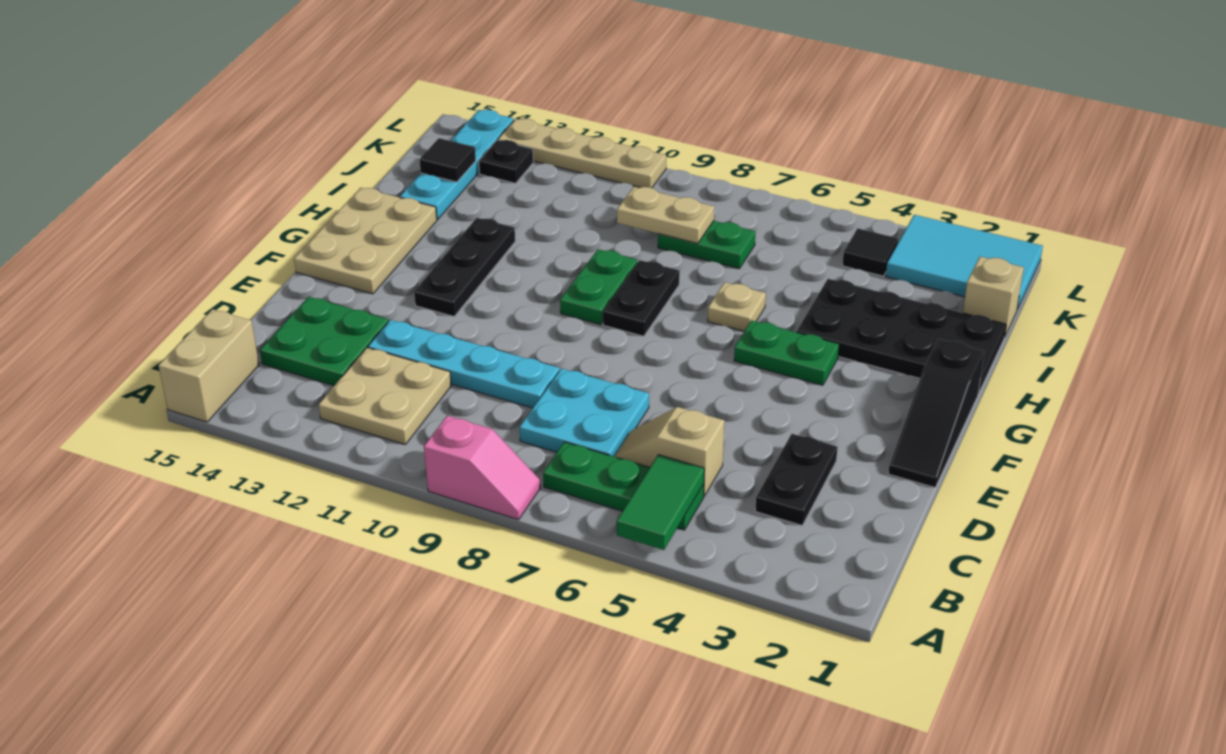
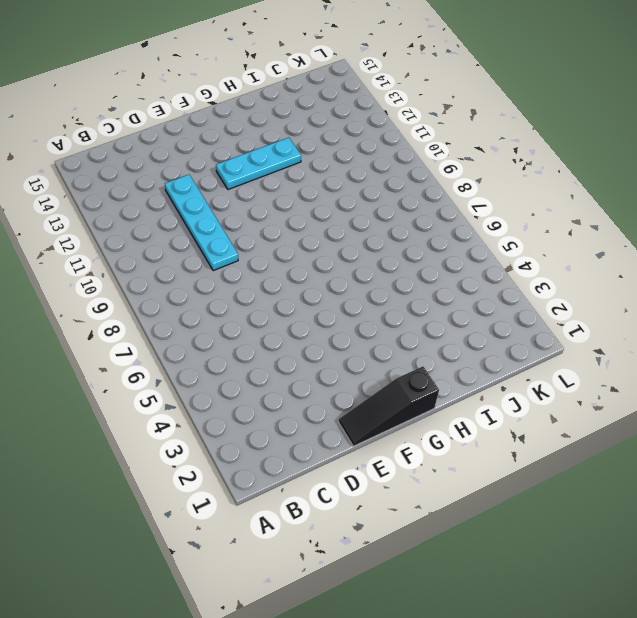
cyan 1x3 plate [216,138,301,189] -> black 1x3 plate [414,218,515,316]
none -> pink 1x2 slope [424,416,540,520]
none -> tan 1x2 brick [158,309,259,422]
none -> green 1x3 plate [543,442,704,530]

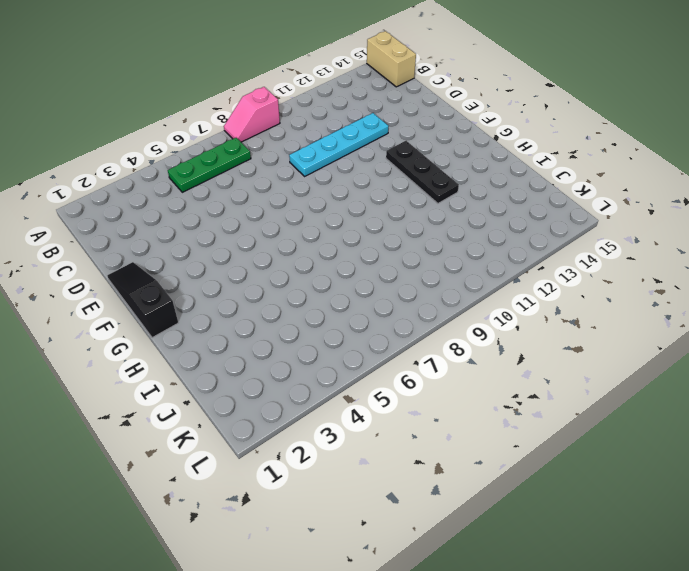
none -> tan 2x2 plate [319,348,451,444]
none -> black 1x2 plate [755,434,838,525]
none -> tan 1x2 slope [614,407,724,496]

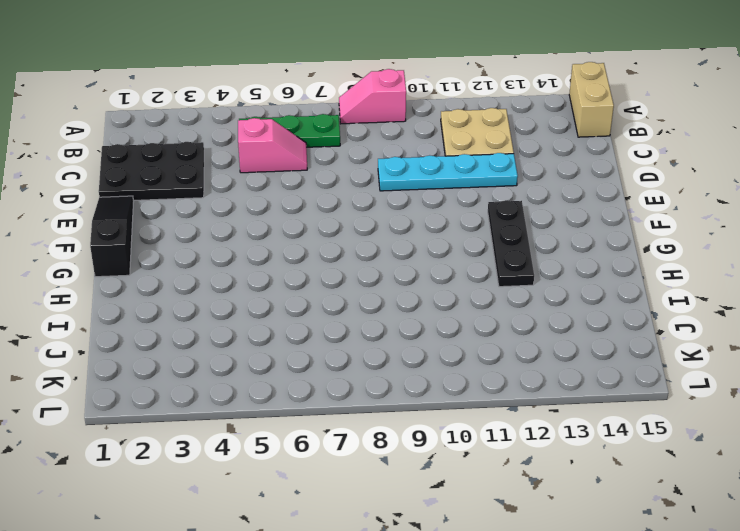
black 2x3 plate [99,142,204,200] -> black 1x2 plate [755,434,838,525]
pink 1x2 slope [238,118,307,173] -> tan 1x2 slope [614,407,724,496]
none -> cyan 2x2 plate [519,368,649,457]
none -> green 2x2 plate [260,297,388,385]
none -> tan 2x3 plate [294,188,437,294]

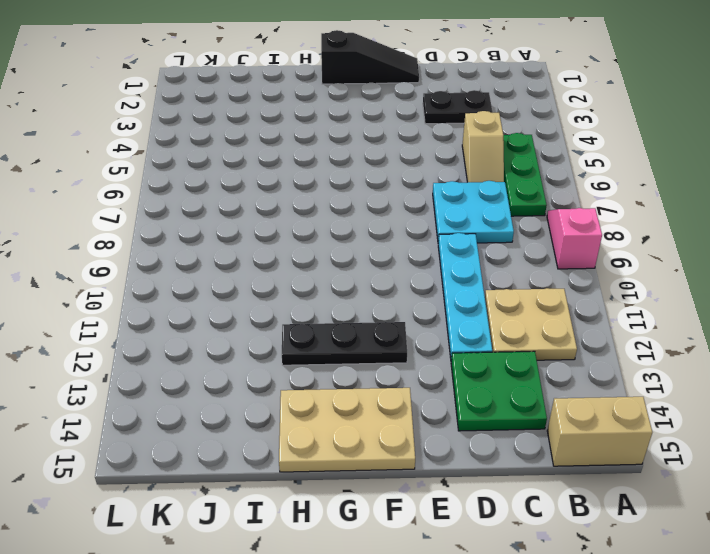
none -> green 1x2 plate [734,320,839,385]
none -> black 1x2 plate [603,260,680,336]
none -> green 1x2 plate [560,249,637,325]

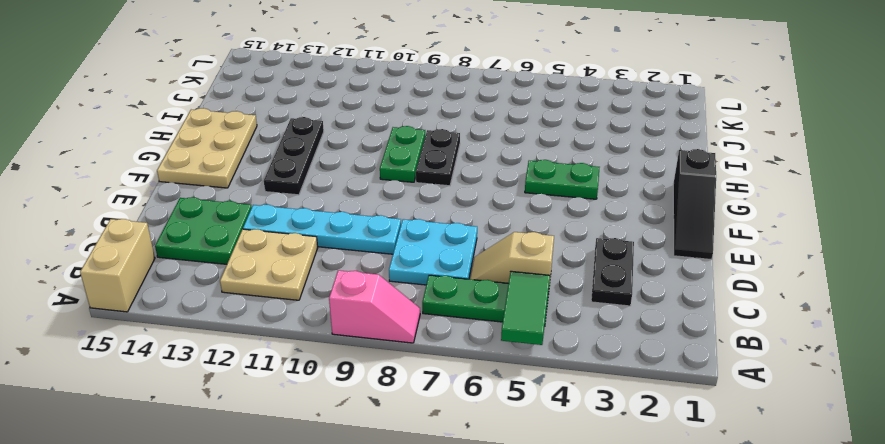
none -> black 2x4 plate [797,279,1006,394]
none -> tan 1x1 plate [708,282,766,331]
none -> cyan 1x4 plate [400,110,514,220]

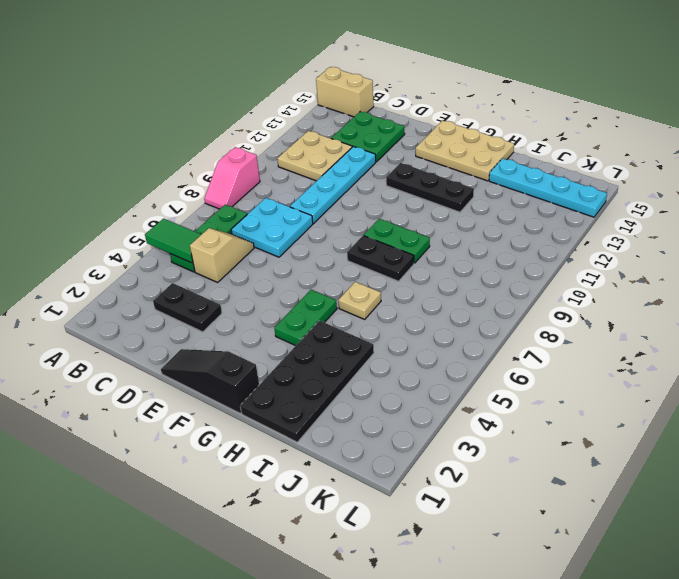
none -> tan 1x1 brick [963,257,1024,336]
none -> green 1x2 plate [658,221,755,269]
none -> cyan 2x3 tile [886,215,1043,309]

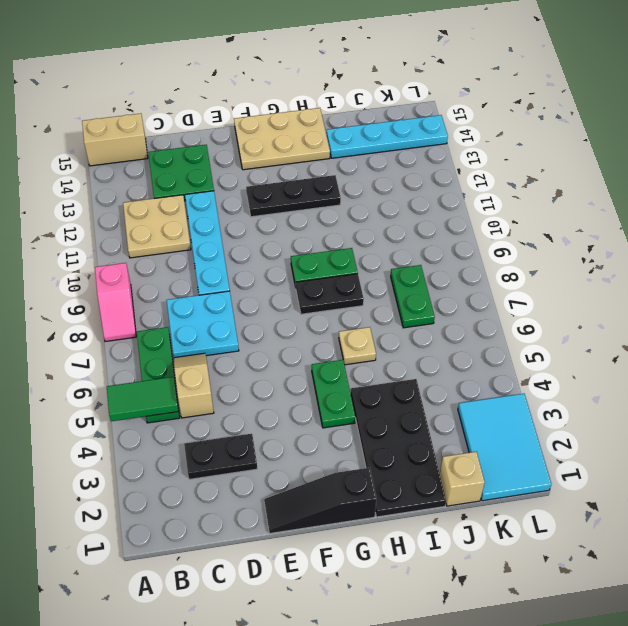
none -> black 1x1 tile [842,228,898,276]
none -> black 1x1 plate [479,140,533,183]
none -> tan 1x4 plate [498,119,666,188]

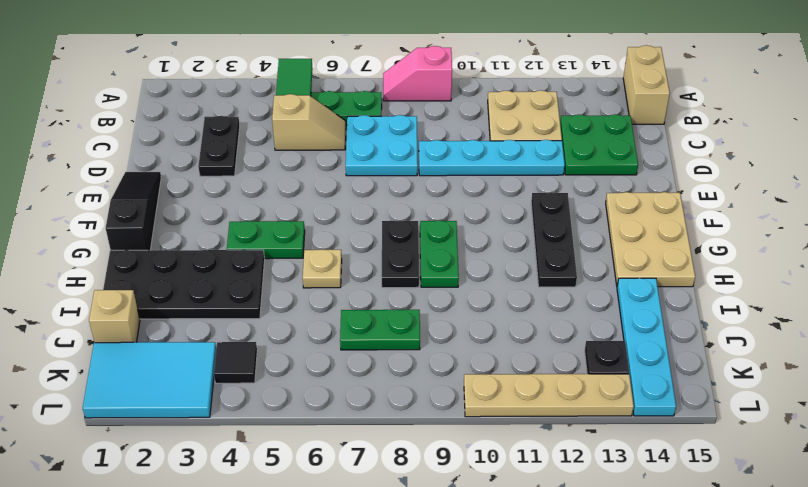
none -> tan 1x2 plate [617,186,714,243]
none -> black 1x1 tile [419,138,476,182]

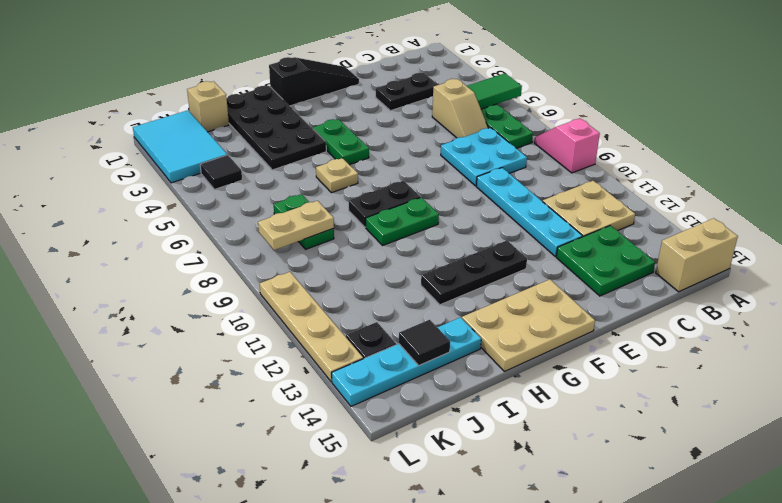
tan 1x2 plate [258,201,334,250] -> tan 1x2 plate turned to [617,186,714,243]

